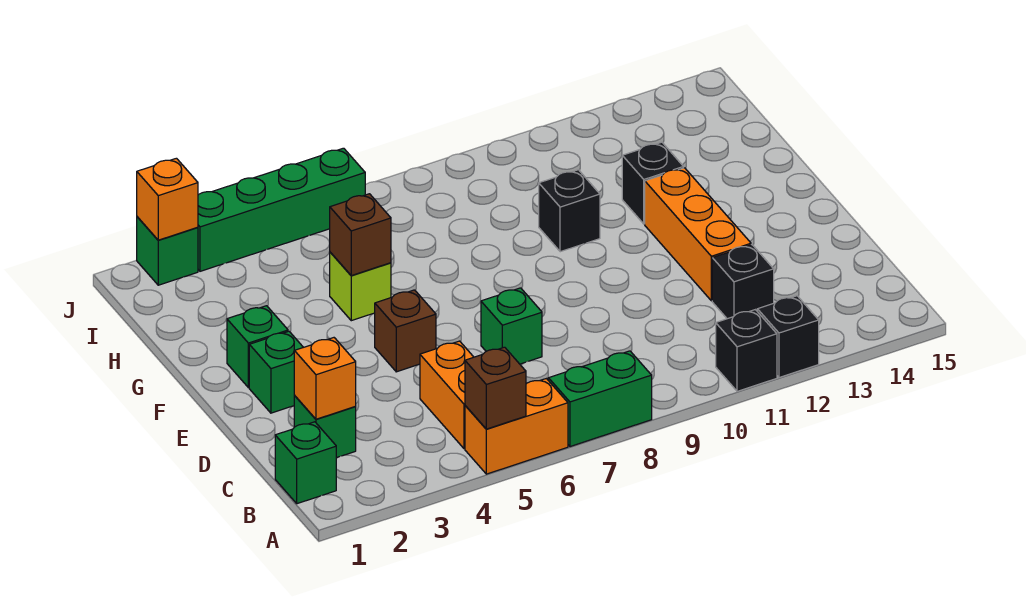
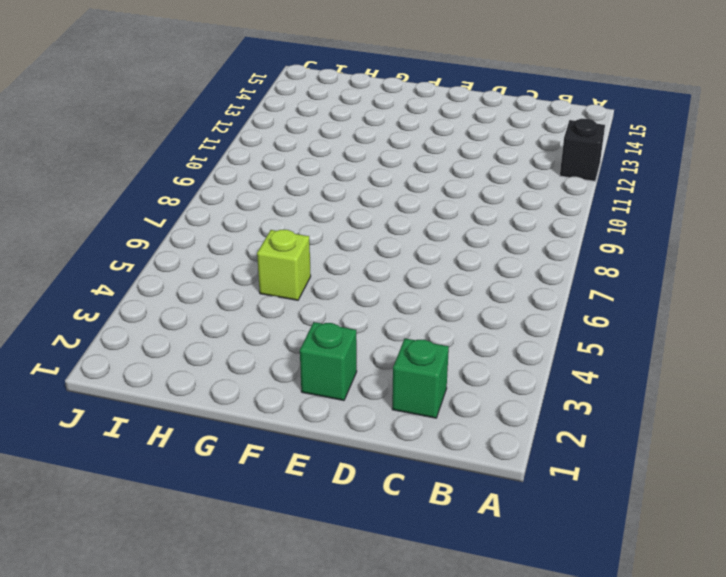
none -> orange 1x2 brick [465,379,568,474]
none -> green 1x2 brick [548,351,652,447]
none -> black 1x1 brick [716,310,777,391]

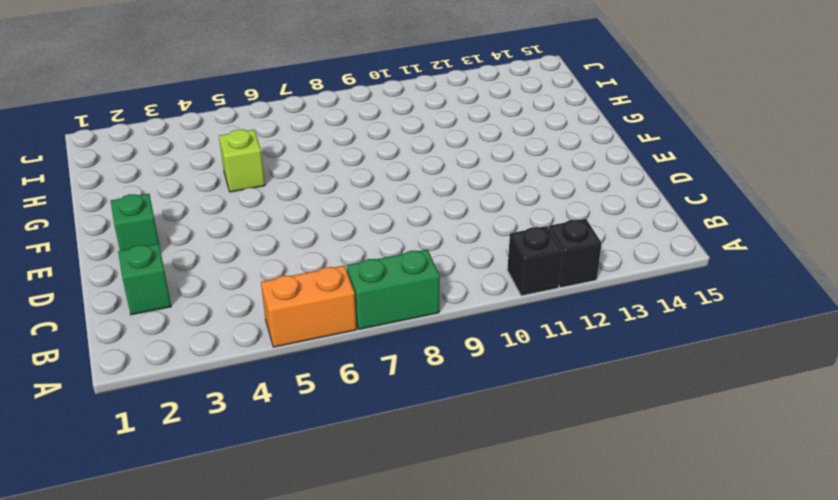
none -> green 1x1 brick [275,422,336,504]
none -> orange 1x2 brick [420,341,473,448]
none -> black 1x1 brick [712,245,774,319]

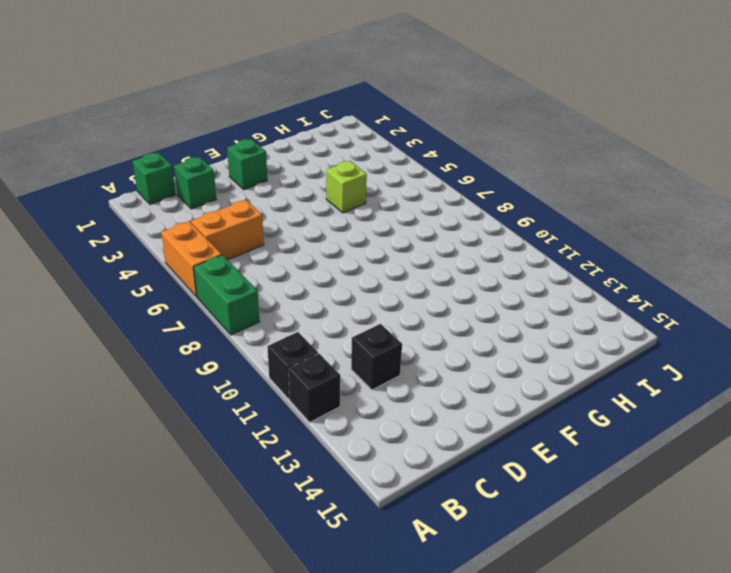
none -> green 1x1 brick [481,288,542,364]
none -> orange 1x3 brick [645,168,751,301]
none -> brown 1x1 brick [375,290,436,372]

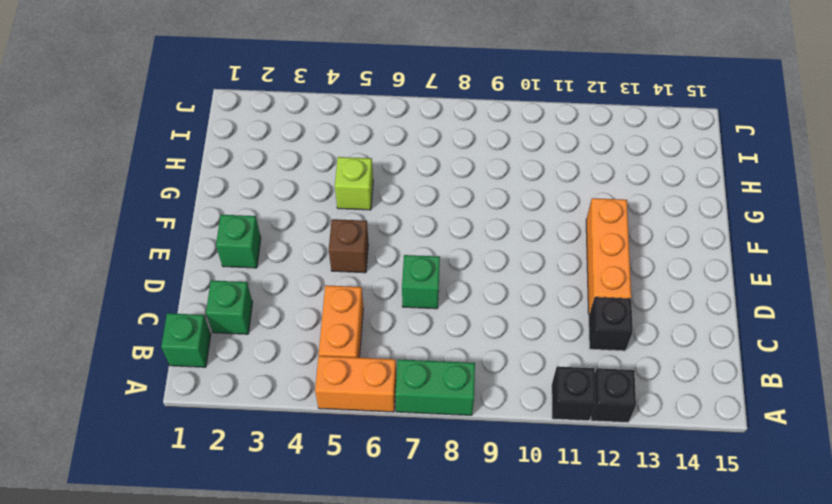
none -> green 1x1 brick [227,306,288,388]
none -> black 1x1 brick [539,170,600,252]
none -> black 1x1 brick [622,142,684,224]

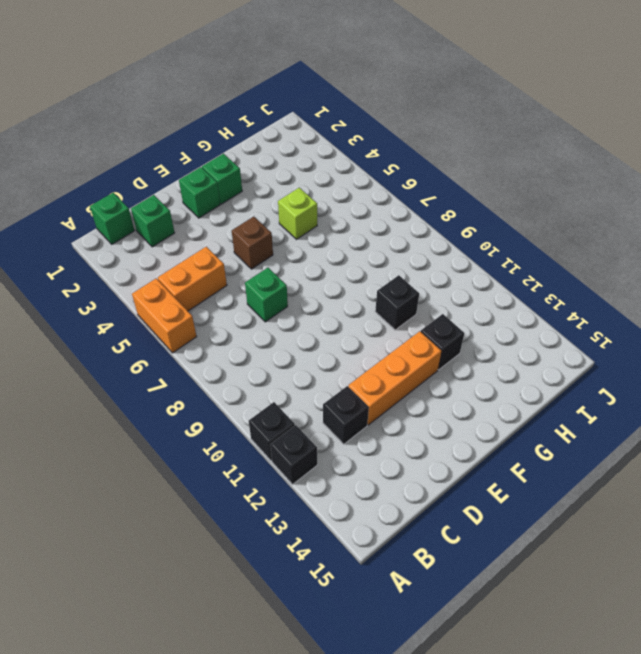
none -> green 1x2 brick [548,351,652,447]
none -> green 1x1 brick [137,217,198,285]
none -> green 1x4 brick [198,148,365,271]

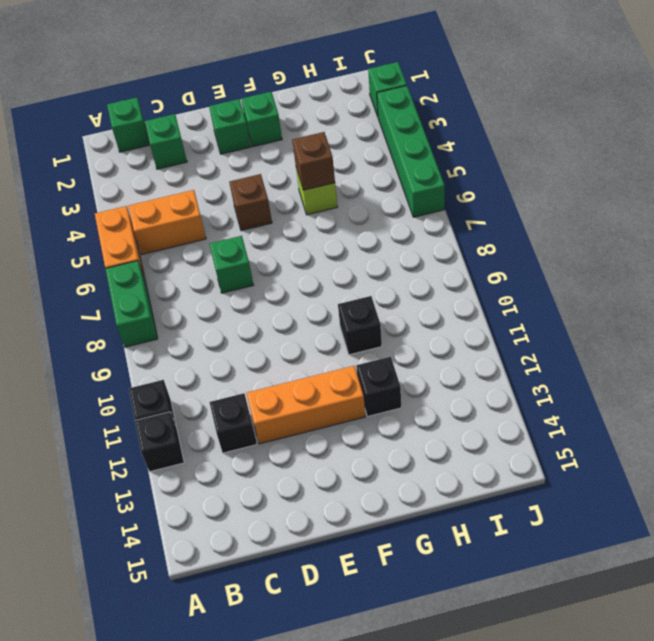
none -> brown 1x1 brick [465,347,526,429]
none -> orange 1x1 brick [294,338,356,419]
none -> orange 1x1 brick [137,158,198,240]

